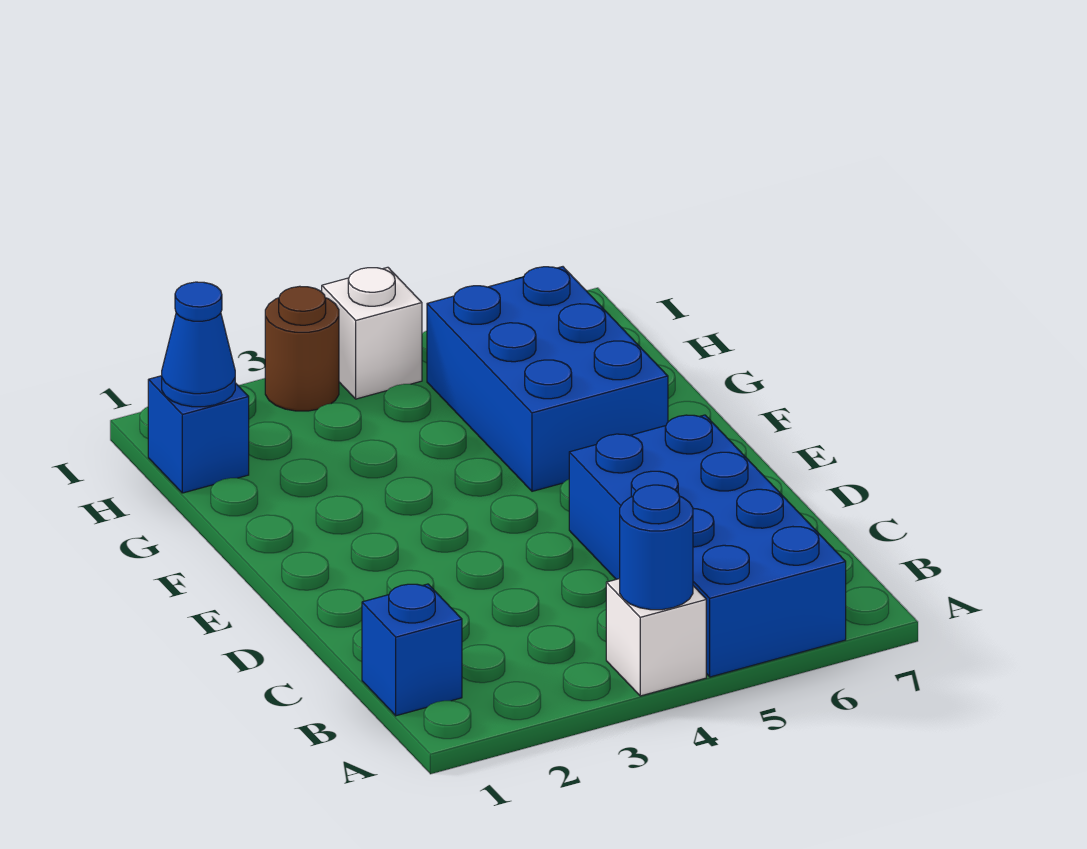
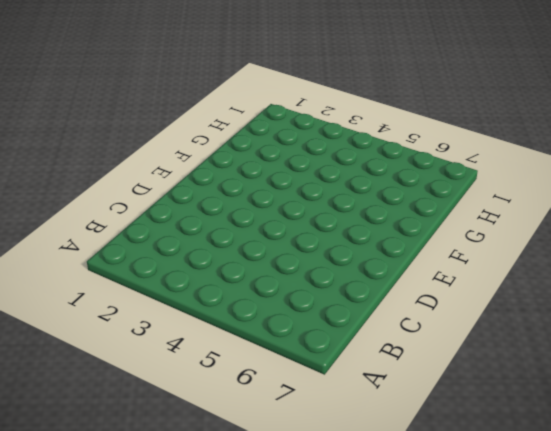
none -> white 1x1 brick [606,579,706,696]
none -> blue 2x4 brick [569,415,846,677]

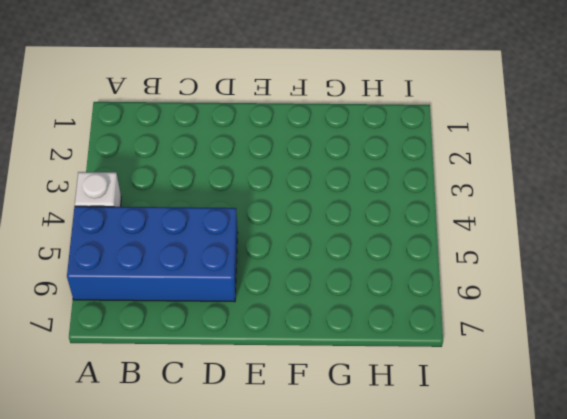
none -> blue 1x1 brick [362,584,462,716]
none -> blue 2x3 brick [427,267,668,491]

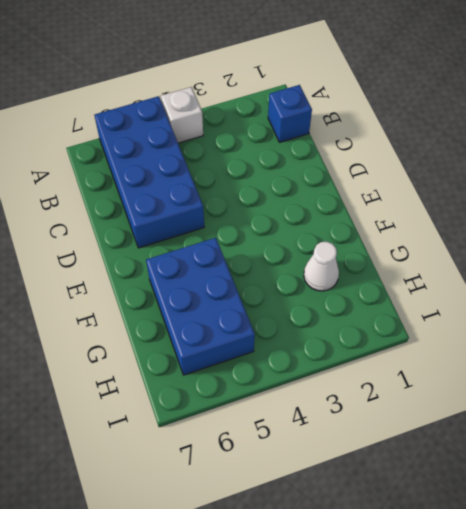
white 1x1 cone [304,242,339,291] -> none
none -> blue 1x1 brick [148,376,249,493]
none -> brown 1x1 round brick [265,286,339,411]

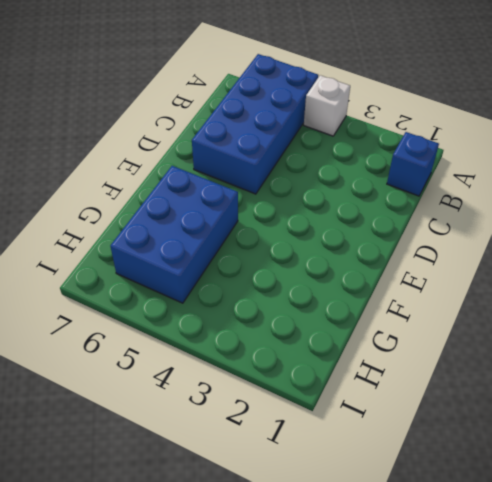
none -> blue 1x1 brick [148,376,249,493]
none -> brown 1x1 round brick [265,286,339,411]

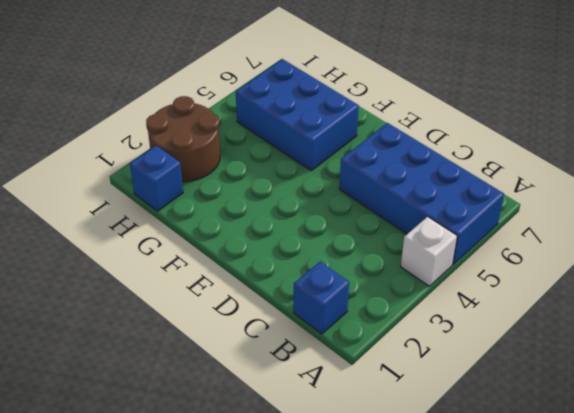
brown 2x2 round brick [146,96,220,181] -> brown 1x1 round brick [265,286,339,411]
none -> white 1x1 brick [322,267,422,399]
none -> blue 1x1 round brick [620,485,693,610]

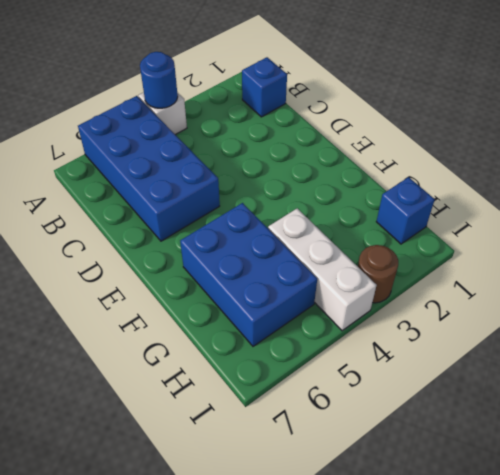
white 1x3 brick [268,208,377,331] -> white 1x1 brick [322,267,422,399]
none -> blue 1x1 cone [162,282,235,407]

